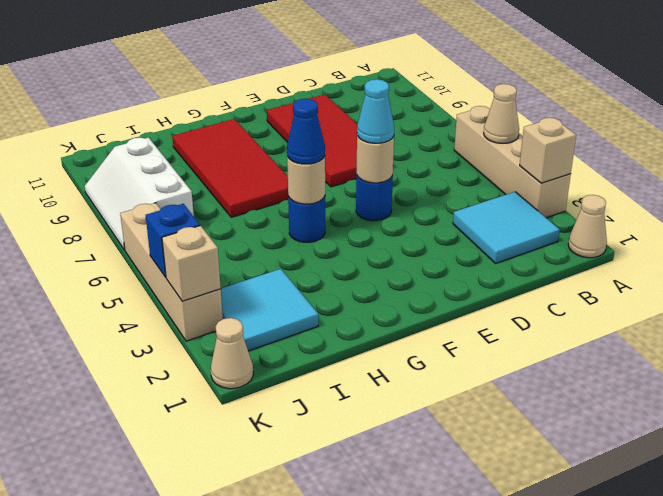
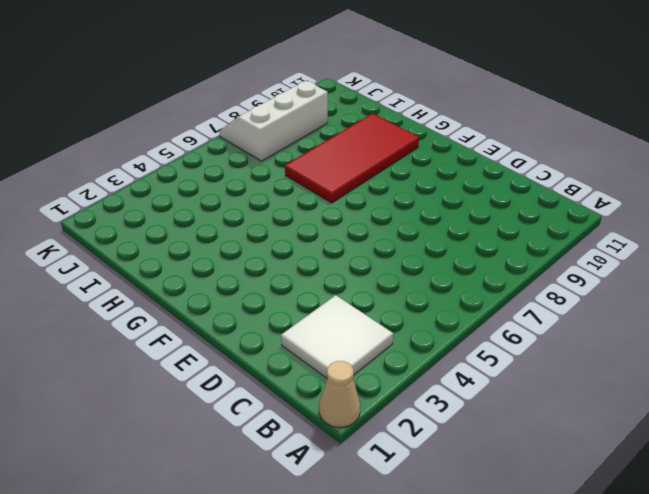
white 2x2 tile [281,295,393,378] -> cyan 2x2 tile [453,192,560,264]
none -> tan 1x4 brick [454,106,571,218]
none -> red 2x4 tile [267,94,357,187]
none -> blue 1x1 round brick [356,173,393,221]

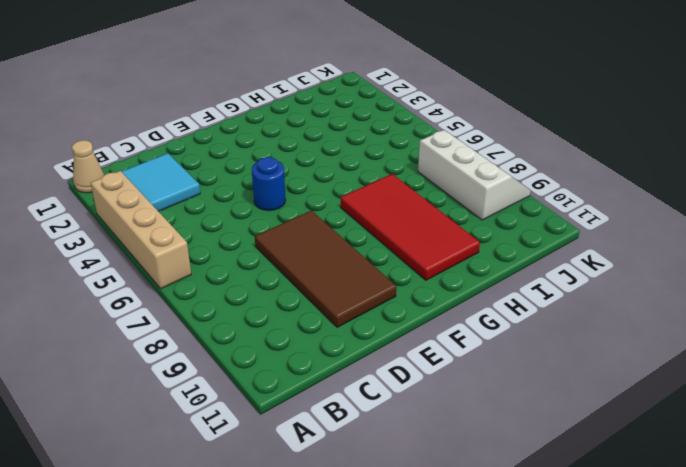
brown 2x4 tile [255,210,396,327] -> red 2x4 tile [267,94,357,187]
none -> blue 1x1 round brick [288,196,325,242]
none -> cyan 2x2 tile [221,269,318,351]
none -> tan 1x1 cone [211,318,253,389]

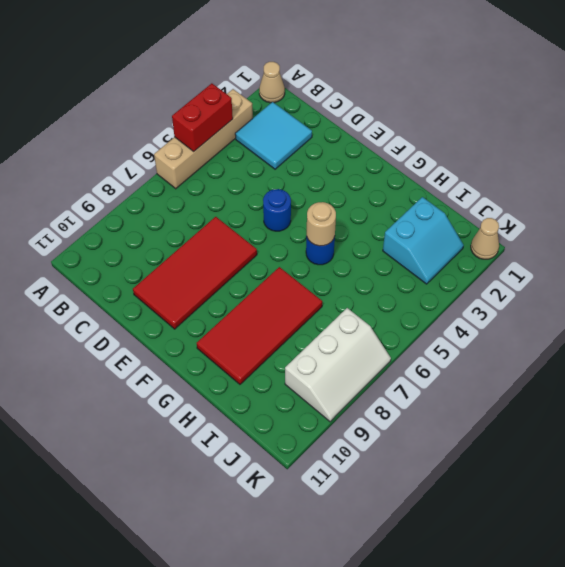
red 1x2 brick [172,83,233,151] -> tan 1x1 cone [484,84,519,143]
cyan 2x2 slope [383,197,464,284] -> cyan 2x2 tile [221,269,318,351]
none -> tan 1x4 brick [120,203,223,341]
none -> tan 1x1 brick [520,118,576,183]
none -> tan 1x1 round brick [357,136,394,183]

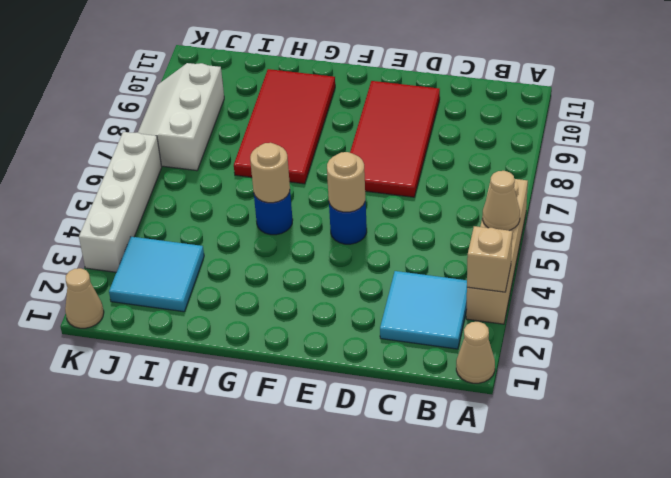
white 1x4 brick [79,132,162,272] -> tan 1x4 brick [120,203,223,341]
none -> tan 1x1 brick [162,226,221,301]
none -> blue 1x1 brick [146,204,200,277]
none -> cyan 1x1 cone [357,79,394,143]

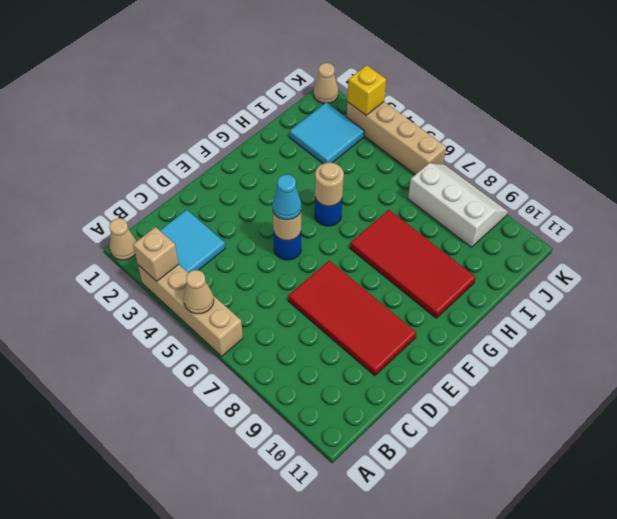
yellow 1x1 brick [347,65,386,115] -> tan 1x1 brick [162,226,221,301]
none -> blue 1x1 brick [146,204,200,277]
none -> blue 1x1 cone [287,99,325,164]

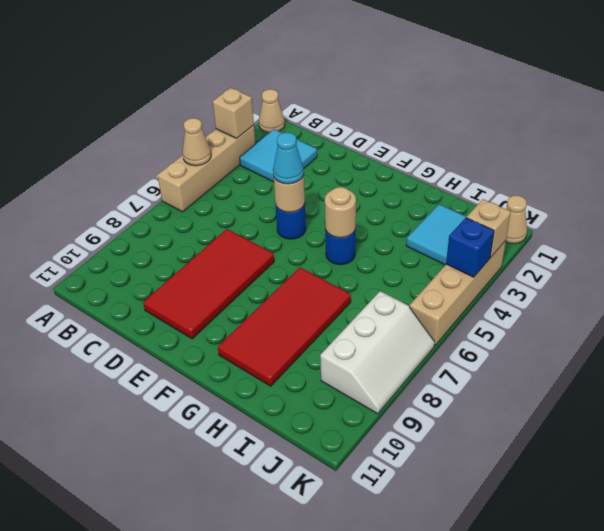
none -> blue 1x1 cone [287,99,325,164]

